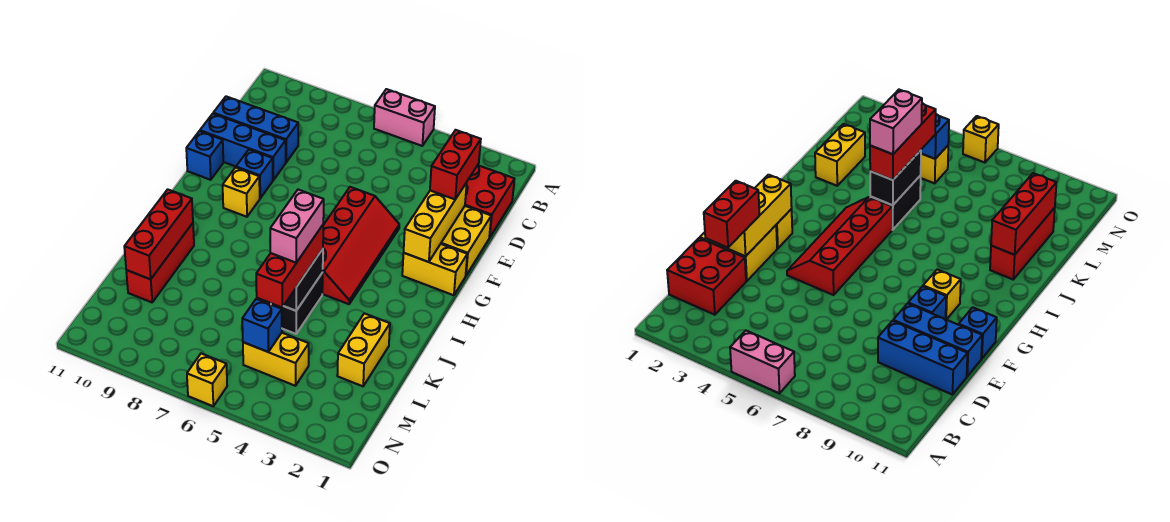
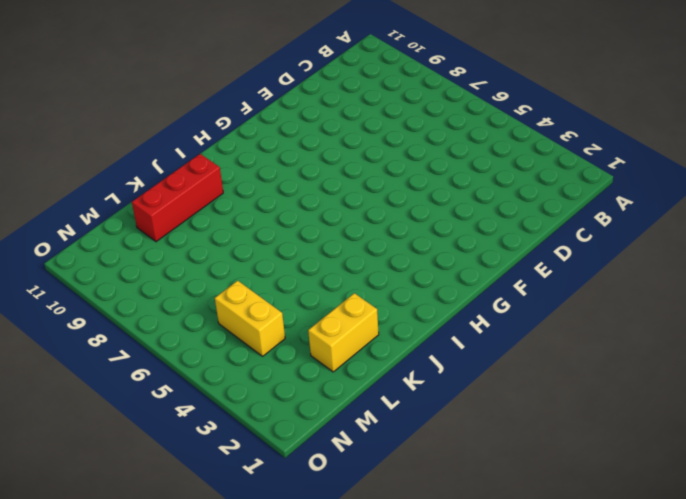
none -> pink 1x2 brick [374,89,435,146]
none -> red 2x2 brick [465,165,514,237]
none -> blue 1x3 brick [213,96,298,162]

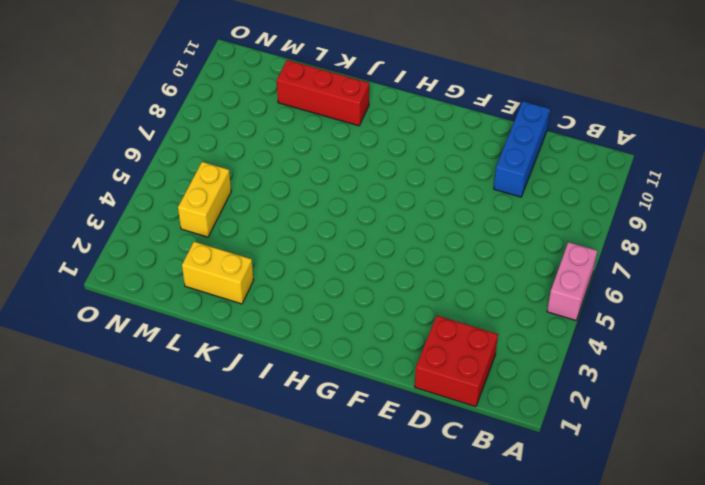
none -> yellow 2x2 brick [441,206,491,275]
none -> blue 1x3 brick [200,114,286,180]
none -> red 2x4 slope [322,187,399,304]

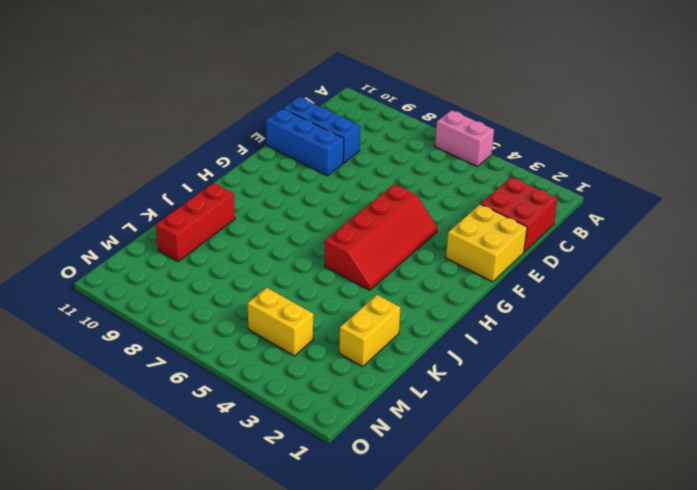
none -> blue 1x1 brick [236,150,273,198]
none -> blue 1x1 brick [186,131,223,180]
none -> yellow 1x2 brick [402,244,467,295]

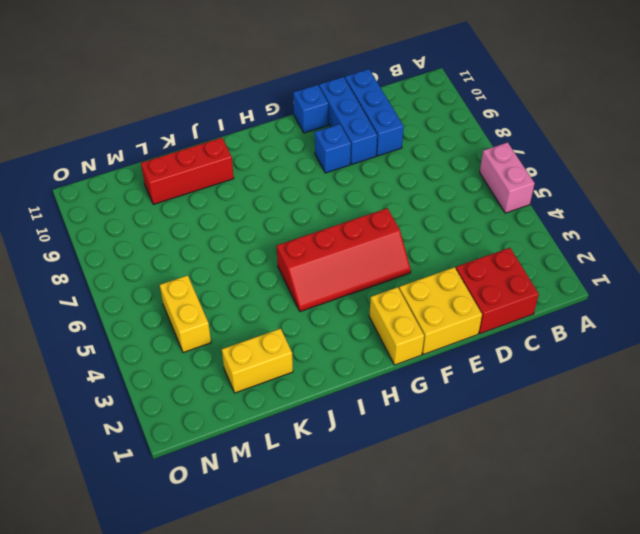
none -> yellow 1x1 brick [223,167,260,217]
none -> black 1x2 brick [271,273,323,334]
none -> yellow 1x1 brick [187,353,227,406]

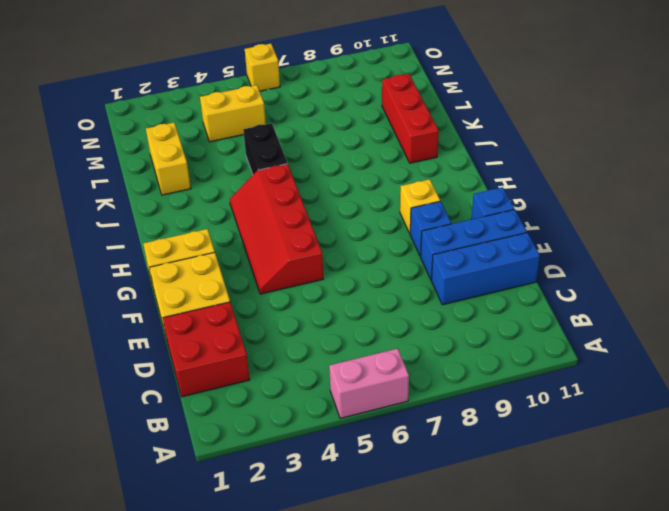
none -> yellow 1x3 brick [404,183,467,262]
none -> black 1x2 brick [284,249,323,311]
none -> red 1x3 brick [124,189,193,279]

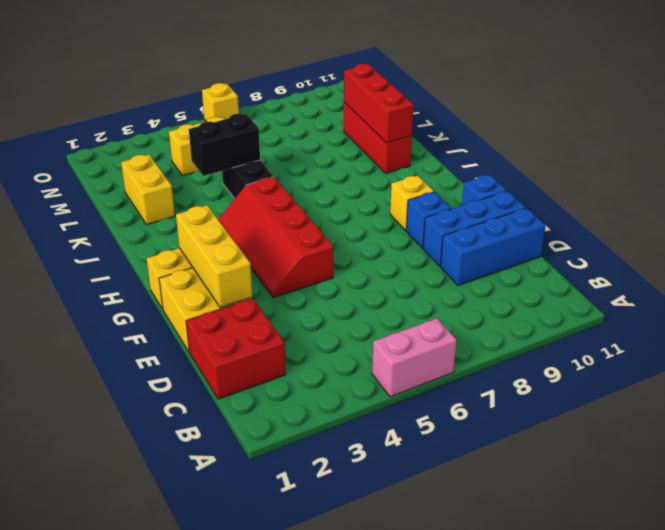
black 1x2 brick [189,114,260,176] -> black 1x2 brick turned to [284,249,323,311]
none -> blue 1x1 brick [242,299,282,352]
none -> red 1x2 brick [430,130,481,199]
none -> red 1x3 brick [256,225,323,307]

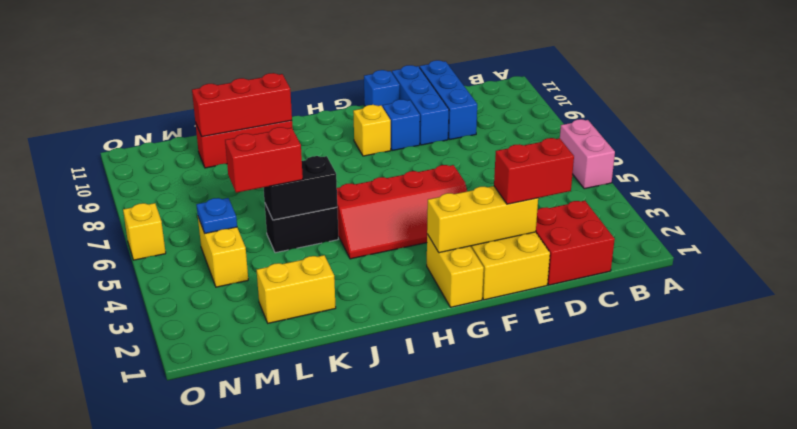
red 1x2 brick [225,127,303,193] -> red 1x3 brick [256,225,323,307]
blue 1x1 plate [196,198,237,233] -> blue 1x1 brick [242,299,282,352]
none -> pink 1x2 brick [270,190,324,263]

